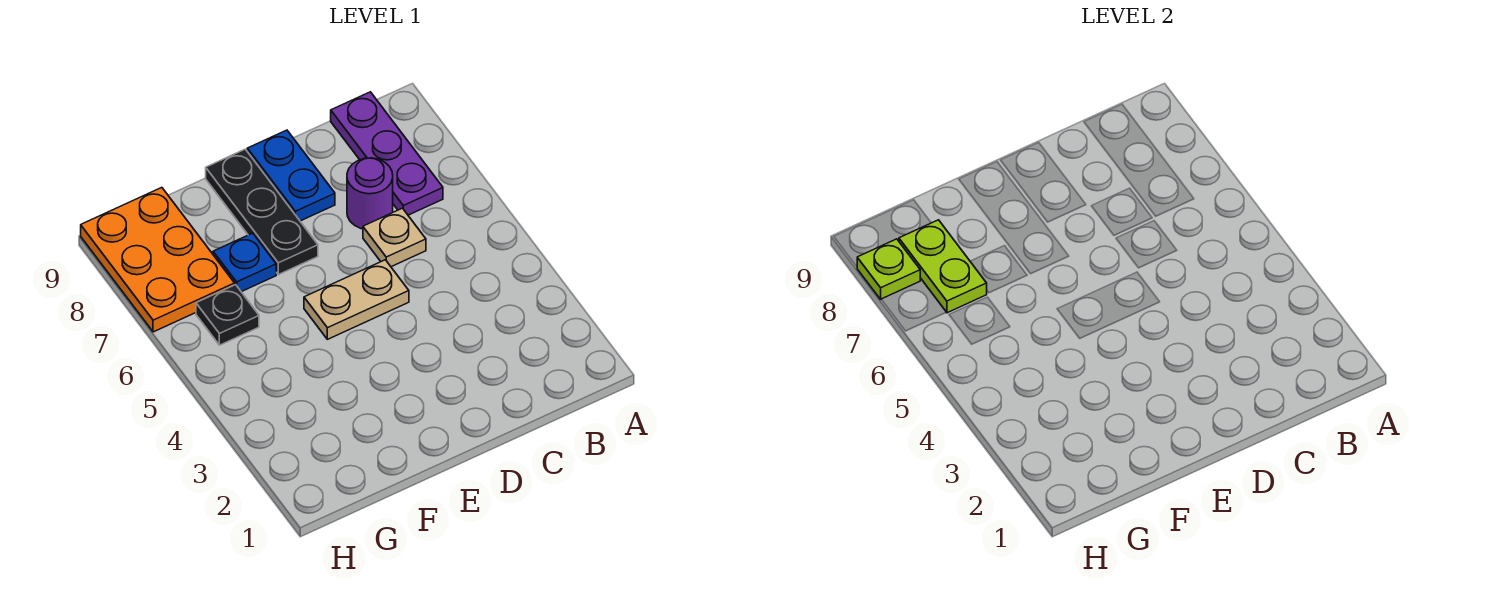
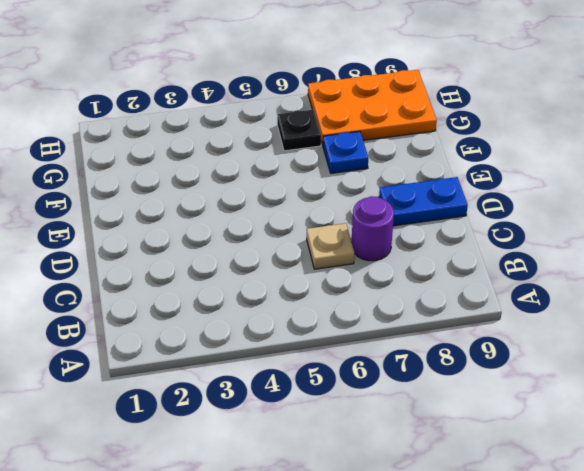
none -> purple 1x3 plate [331,92,443,215]
none -> tan 1x2 plate [304,260,409,339]

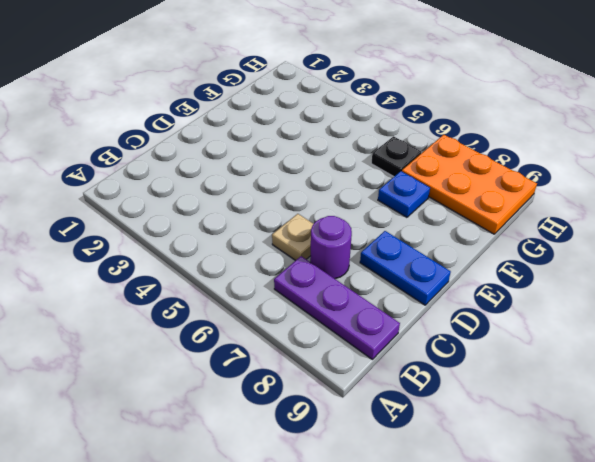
none -> tan 1x2 plate [304,260,409,339]
none -> black 1x3 plate [206,149,318,275]

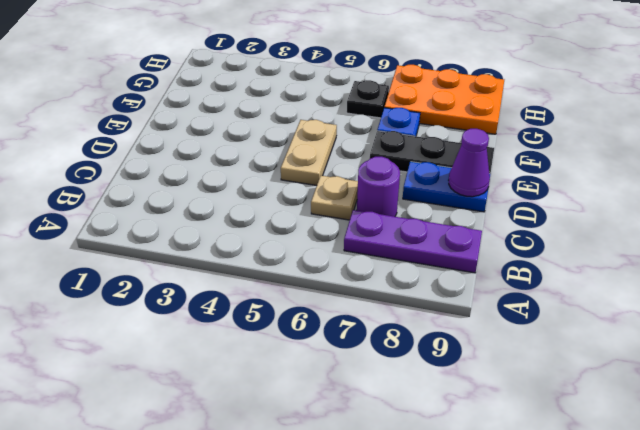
purple 1x1 cone [449,129,490,197] -> none
none -> lime 1x2 plate [899,220,987,313]
none -> lime 1x1 plate [857,239,920,299]

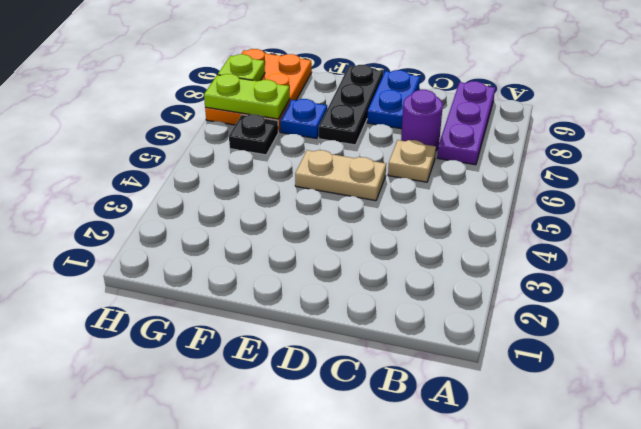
lime 1x2 plate [204,74,290,119] -> lime 1x2 plate turned to [899,220,987,313]

